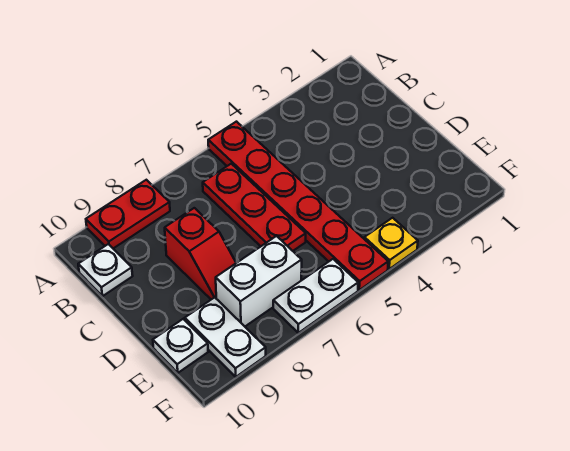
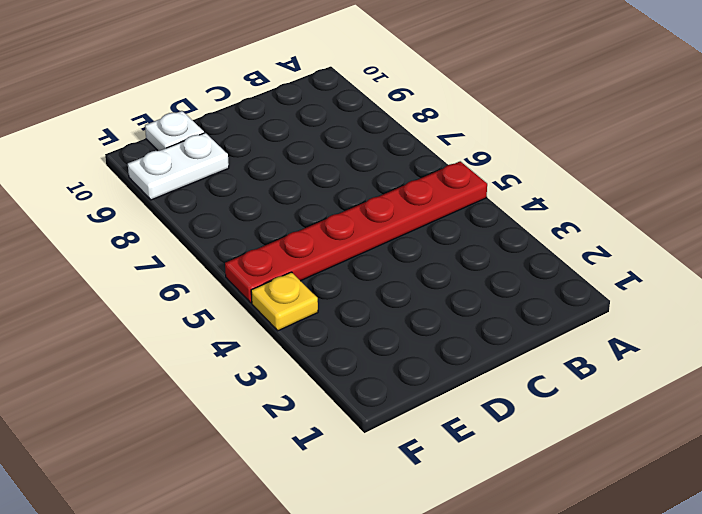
none -> red 1x2 plate [86,180,170,248]
none -> red 1x3 plate [203,164,306,251]

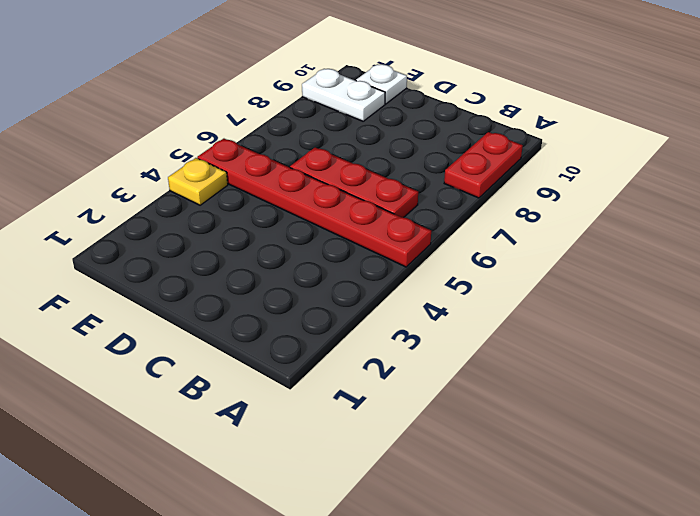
none -> white 1x1 plate [78,244,133,296]
none -> red 1x2 slope [165,208,236,299]

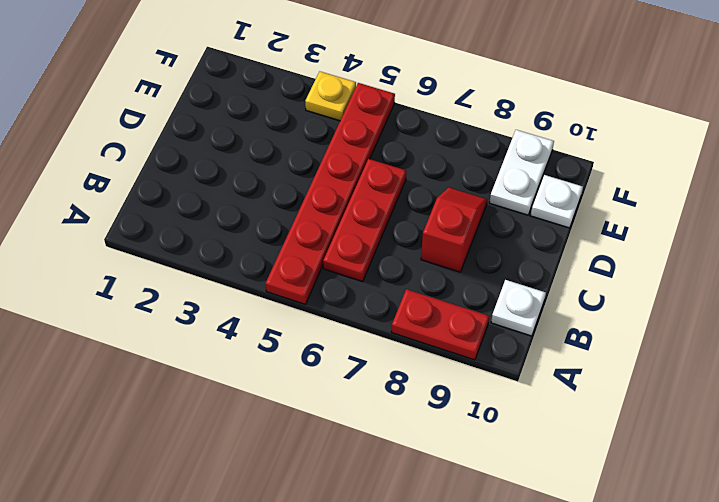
none -> white 1x2 brick [216,236,302,326]
none -> white 1x2 plate [273,259,358,333]

